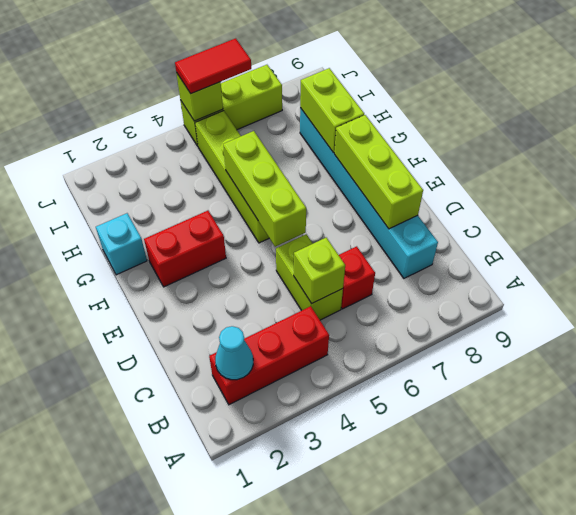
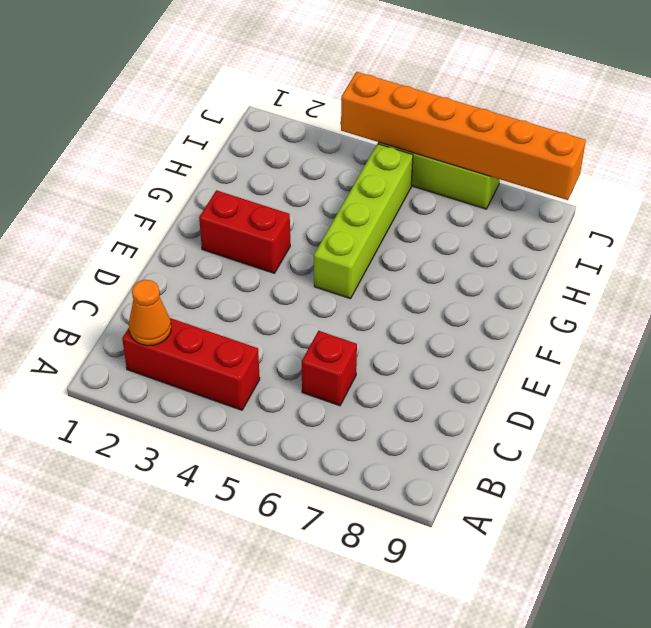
orange 1x1 cone [129,280,171,346] -> cyan 1x1 cone [215,326,253,380]
orange 1x6 brick [341,72,586,200] -> lime 1x1 brick [177,74,223,121]
none -> lime 1x2 brick [276,234,343,320]
none -> cyan 1x6 brick [300,108,438,278]
none -> cyan 1x1 brick [96,213,147,275]

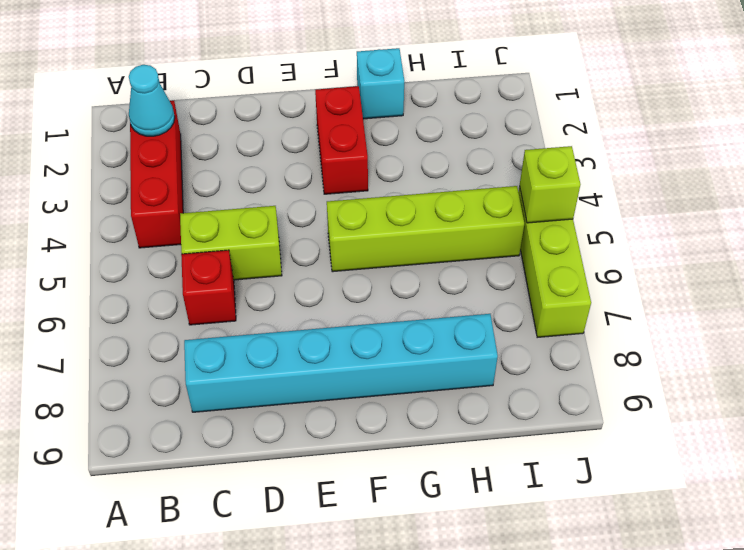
none -> lime 1x1 brick [294,238,345,304]
none -> lime 1x3 brick [334,115,423,229]
none -> lime 1x3 brick [223,131,306,247]

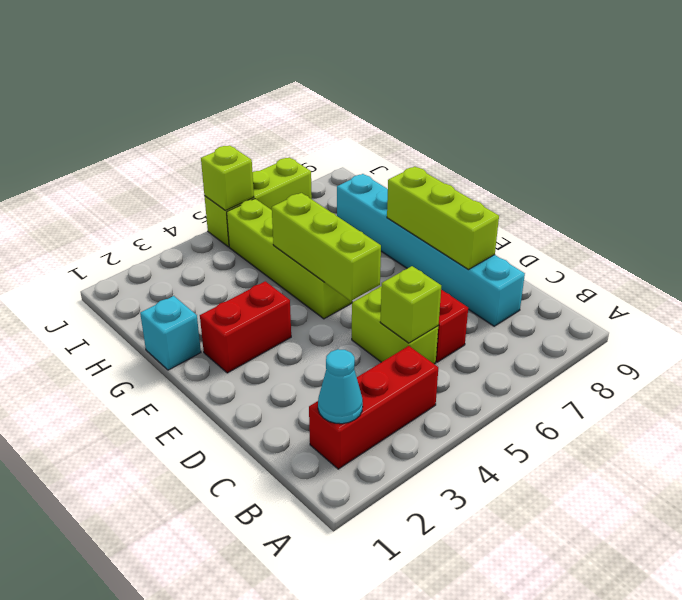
none -> lime 1x2 brick [300,68,364,153]
none -> red 1x2 tile [175,38,251,94]

